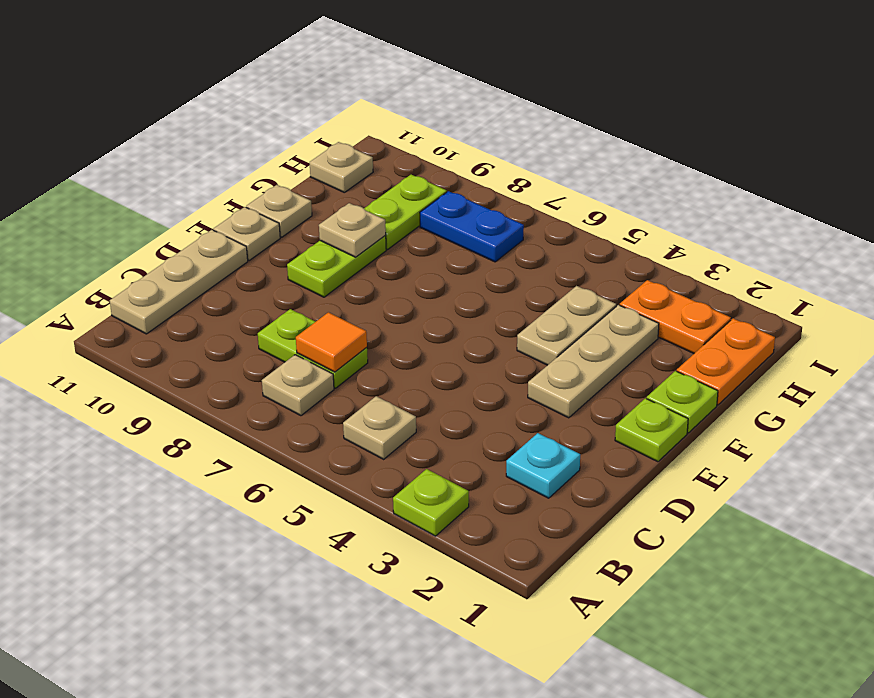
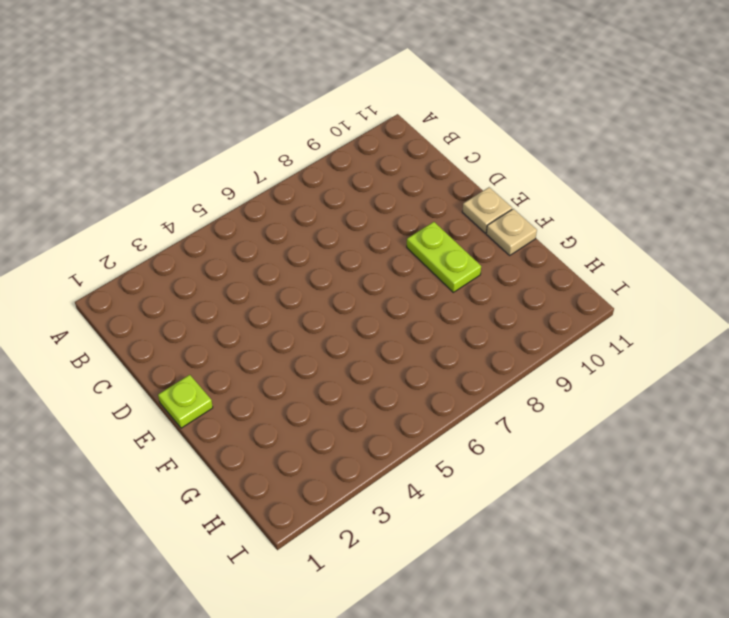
none -> lime 1x1 plate [393,469,469,536]
none -> tan 1x1 plate [343,396,416,459]
none -> tan 1x1 plate [262,355,334,416]

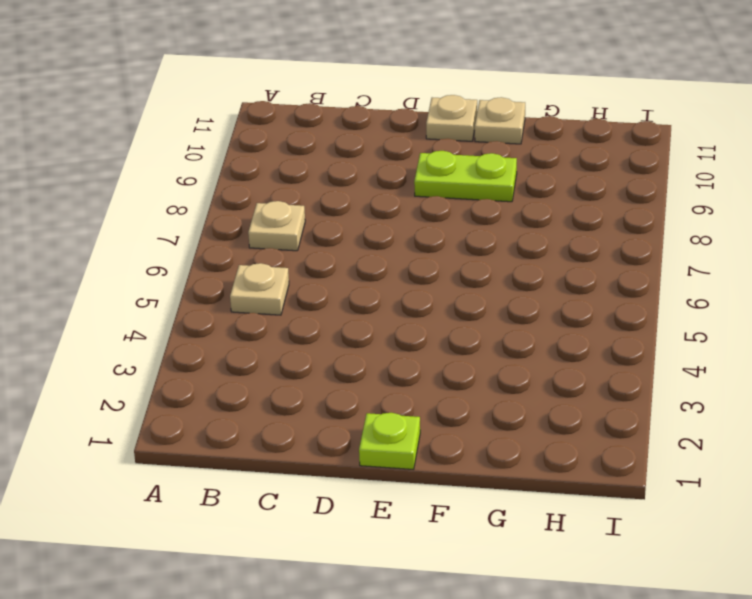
none -> lime 1x1 plate [393,469,469,536]
none -> tan 1x3 plate [110,230,248,334]
none -> cyan 1x1 plate [506,433,580,498]

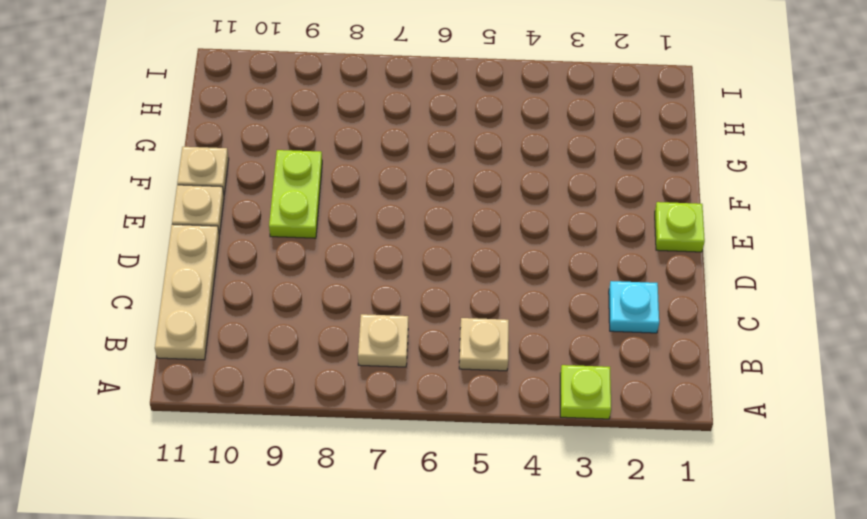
none -> lime 1x2 plate [258,309,368,388]
none -> tan 1x3 plate [528,305,659,418]
none -> lime 1x1 plate [647,371,718,433]

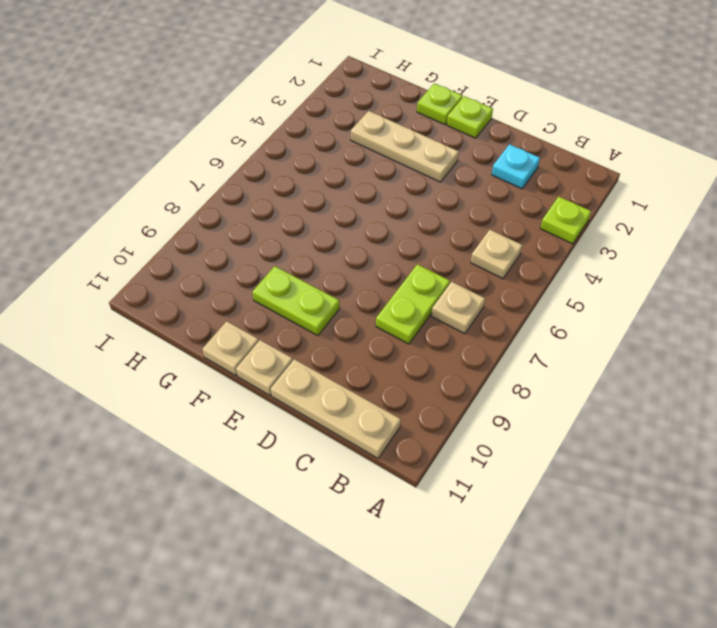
none -> tan 1x2 plate [517,286,616,365]
none -> orange 1x2 plate [677,318,775,405]
none -> lime 1x2 plate [364,175,447,249]

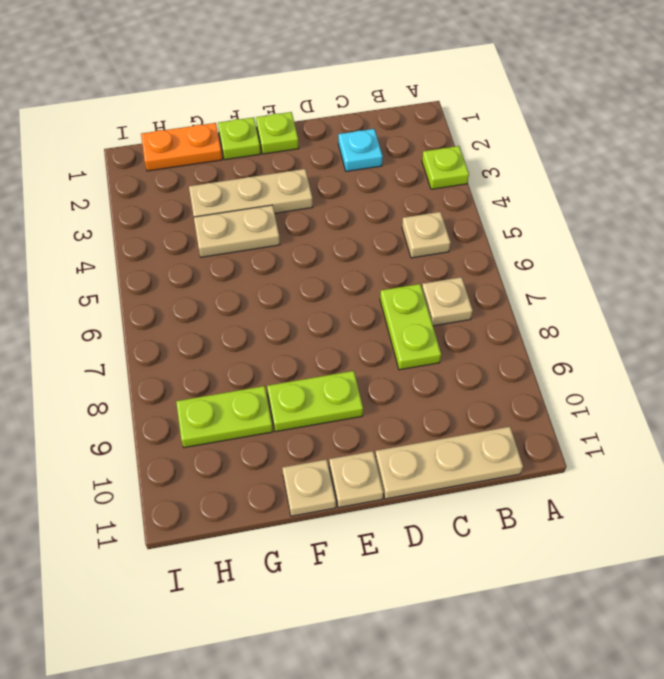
none -> orange 1x2 plate [620,280,731,353]
none -> blue 1x2 plate [420,191,524,262]
none -> tan 1x1 plate [310,142,373,192]

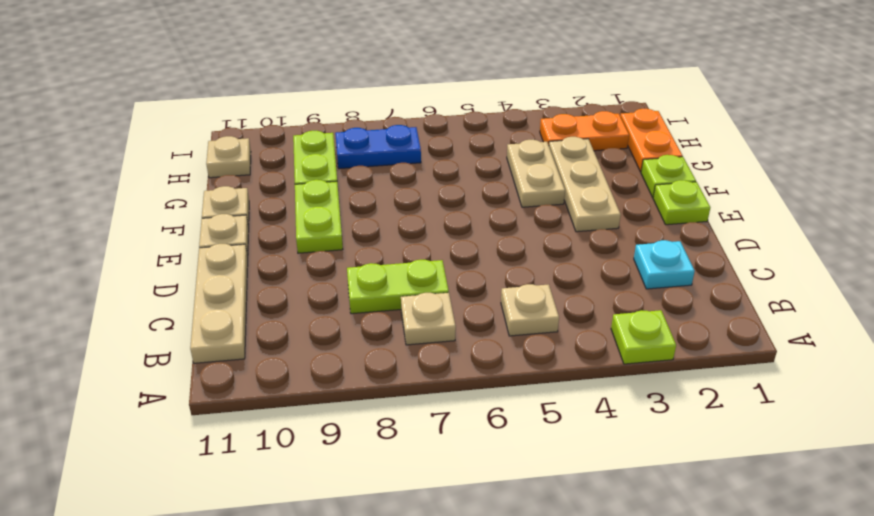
none -> orange 1x1 tile [296,312,367,372]
none -> tan 1x1 plate [319,203,386,257]

